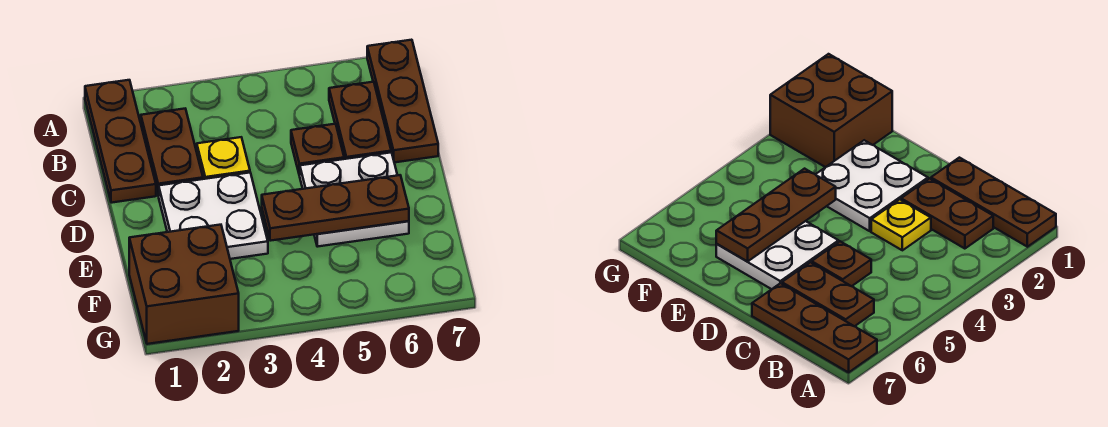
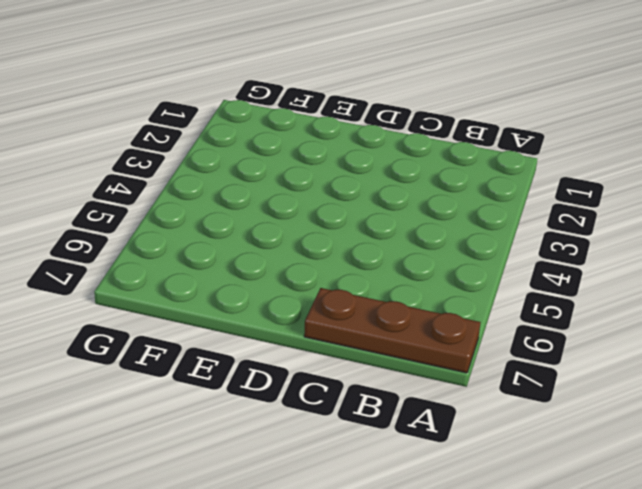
none -> brown 1x3 plate [85,80,156,203]
none -> brown 1x2 plate [141,109,203,196]

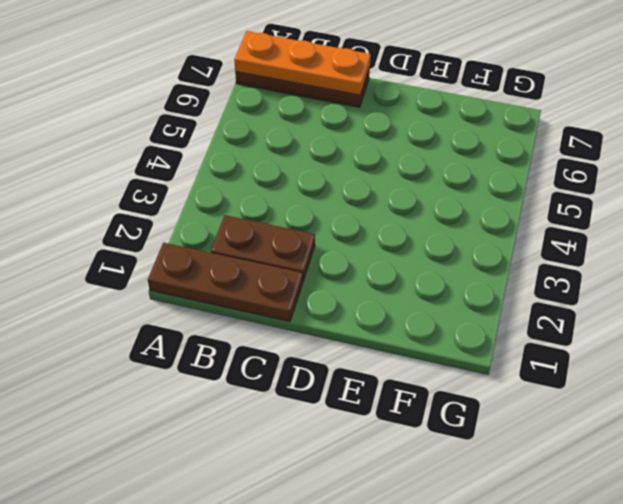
orange 1x3 plate [234,31,371,95] -> none
none -> brown 1x2 plate [329,82,391,159]
none -> yellow 1x1 plate [197,137,250,179]

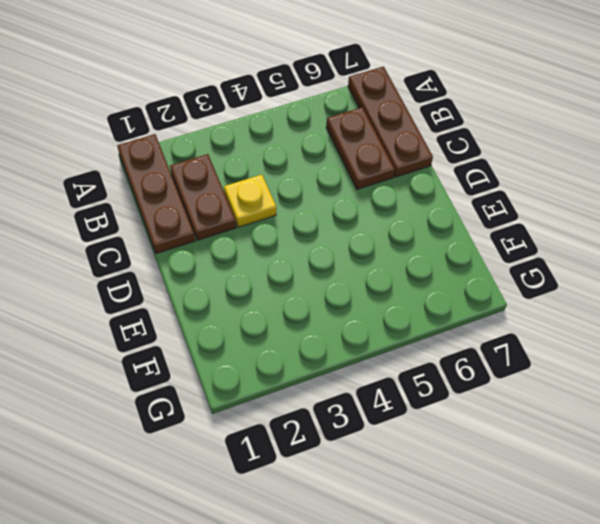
none -> brown 1x1 plate [291,124,344,176]
none -> white 2x2 plate [159,173,268,259]

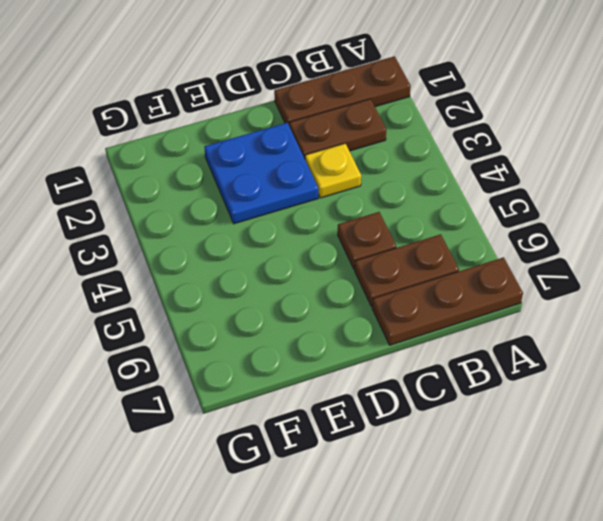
blue 2x2 plate [204,123,318,224] -> white 2x2 plate [159,173,268,259]
none -> white 2x2 plate [300,152,409,247]
none -> brown 2x2 brick [129,225,239,344]

